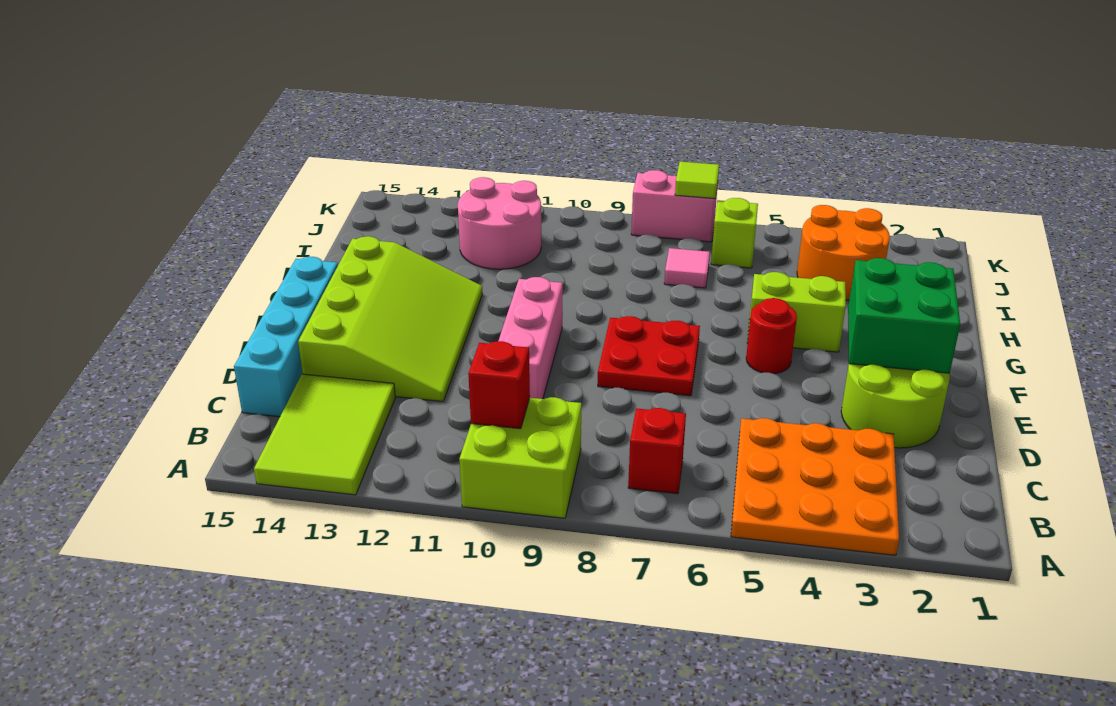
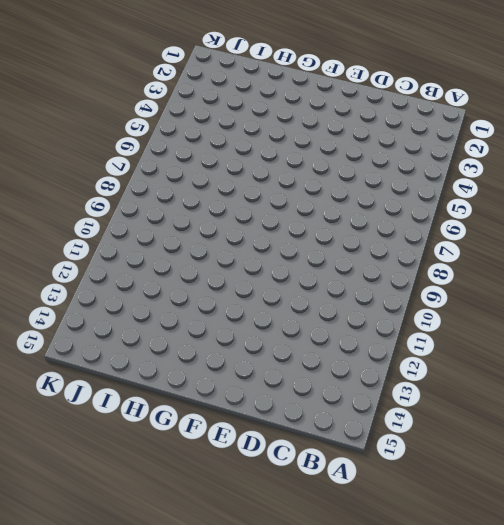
none -> orange 3x3 plate [731,418,899,555]
none -> lime 2x2 brick [459,397,581,518]
none -> lime 2x3 tile [254,374,395,495]

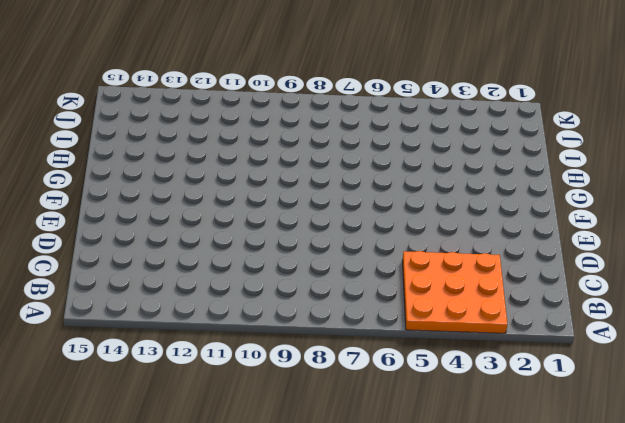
none -> lime 2x2 brick [459,397,581,518]
none -> lime 2x3 tile [254,374,395,495]
none -> red 1x1 brick [628,408,686,494]

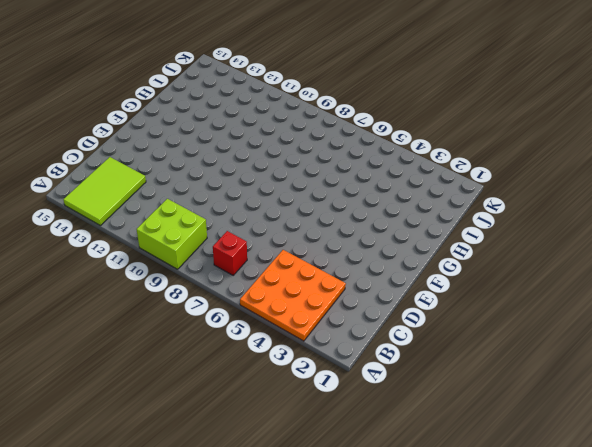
none -> cyan 1x4 brick [234,257,338,417]
none -> lime 2x2 round brick [841,364,950,448]
none -> pink 1x3 brick [499,277,563,399]

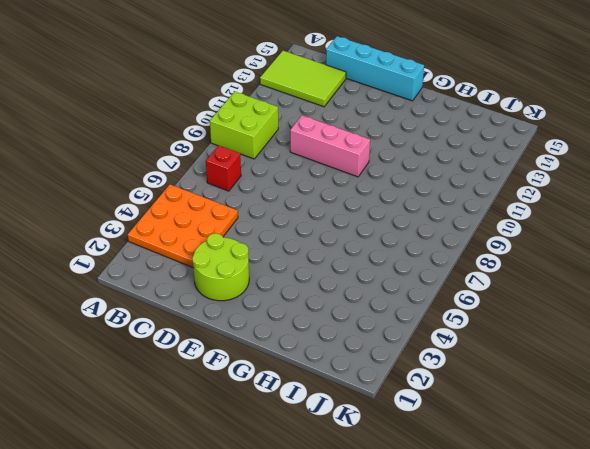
none -> lime 3x4 slope [298,236,482,402]
none -> red 2x2 plate [598,316,700,396]
none -> red 1x1 round brick [746,298,797,374]

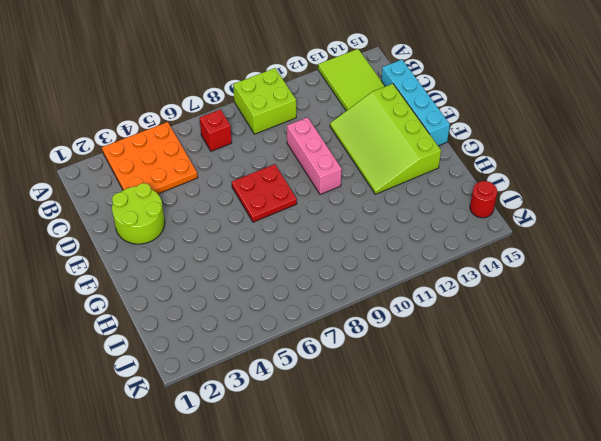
red 1x1 round brick [470,181,497,218] -> red 1x1 round brick moved to [746,298,797,374]
none -> lime 1x2 brick [748,272,846,352]
none -> orange 2x2 round brick [797,205,890,300]
none -> pink 1x1 tile [664,248,710,288]

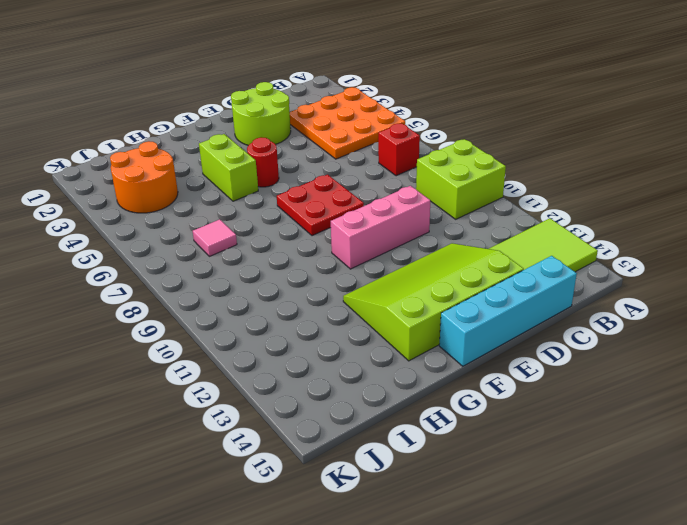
none -> pink 2x2 round brick [458,177,541,269]
none -> lime 1x1 brick [711,198,758,268]
none -> pink 1x2 brick [631,170,718,242]

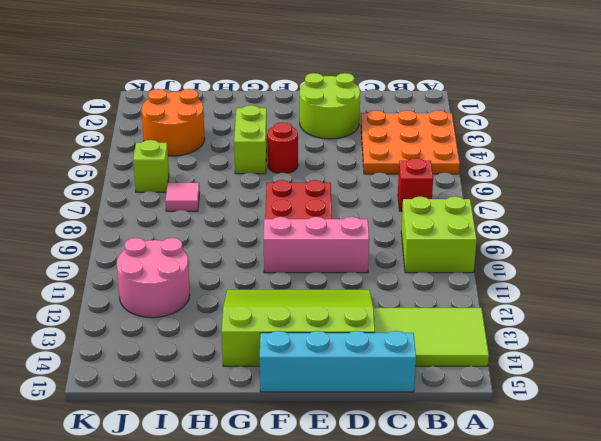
none -> pink 1x2 brick [631,170,718,242]
none -> red 1x1 brick [468,341,530,429]
none -> green 2x2 brick [848,258,960,373]

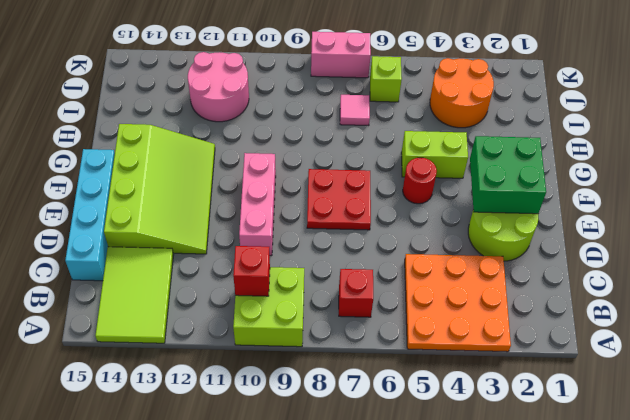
none -> lime 1x1 tile [675,162,719,199]

